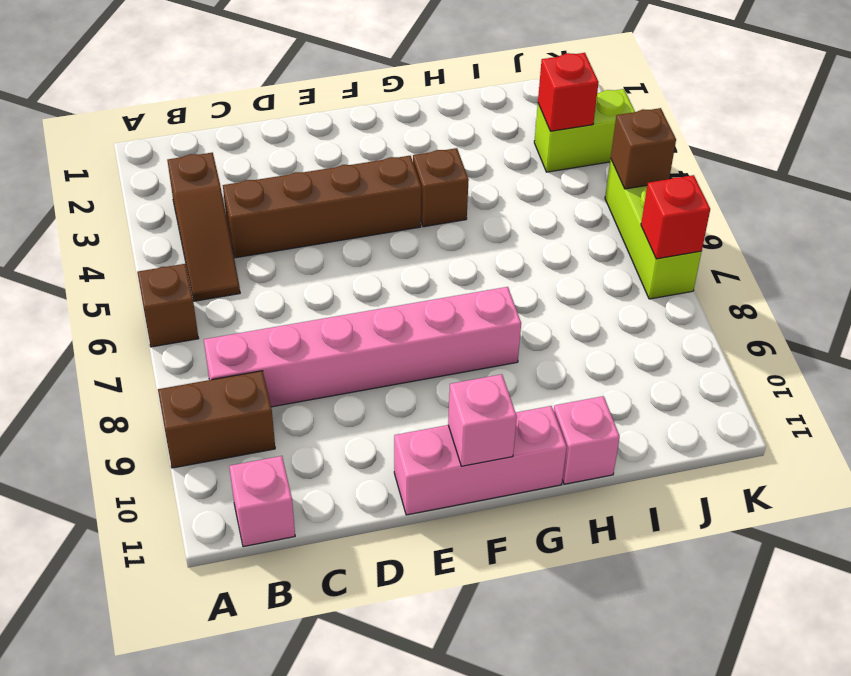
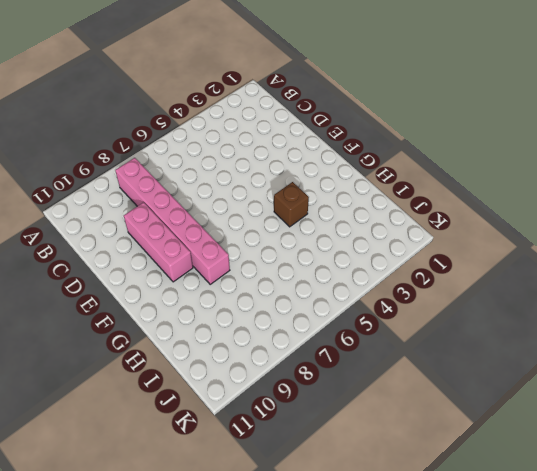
pink 1x3 brick [124,202,193,282] -> pink 1x3 brick moved to [394,406,567,515]
none -> brown 1x1 brick [137,264,199,347]
none -> brown 1x2 brick [158,371,275,468]
none -> brown 1x3 slope [167,153,240,301]

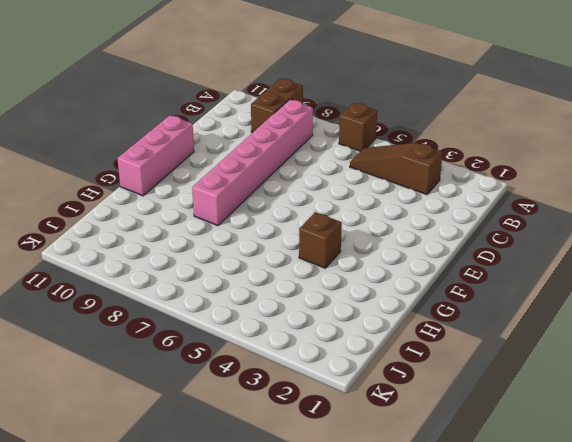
none -> pink 1x1 brick [229,456,295,547]
none -> brown 1x4 brick [223,156,421,258]
none -> pink 1x1 brick [554,396,620,484]

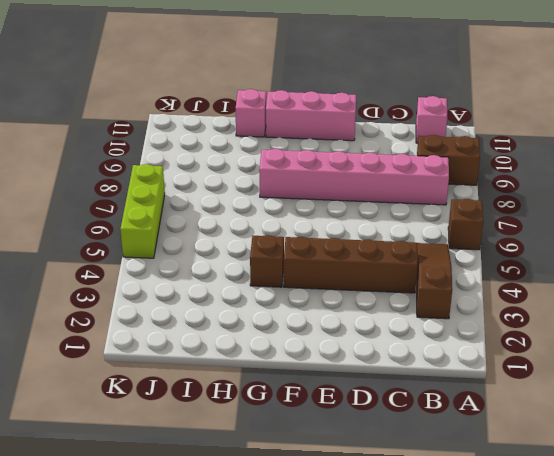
none -> lime 1x2 brick [534,89,635,172]
none -> pink 1x1 brick [448,374,517,466]
none -> red 1x1 brick [538,53,599,131]

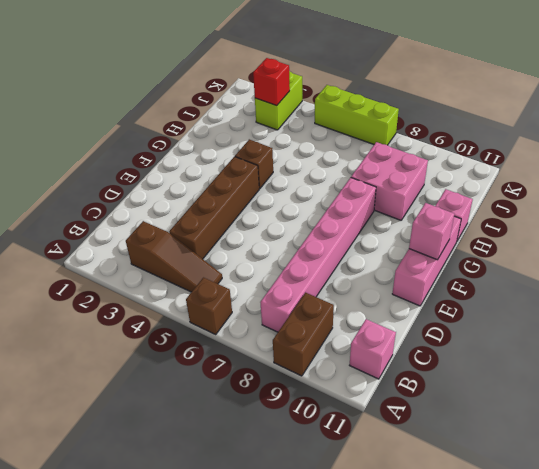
pink 2x2 brick [351,142,428,220] -> none
none -> brown 1x1 brick [611,108,676,189]
none -> red 1x1 brick [641,175,710,259]

